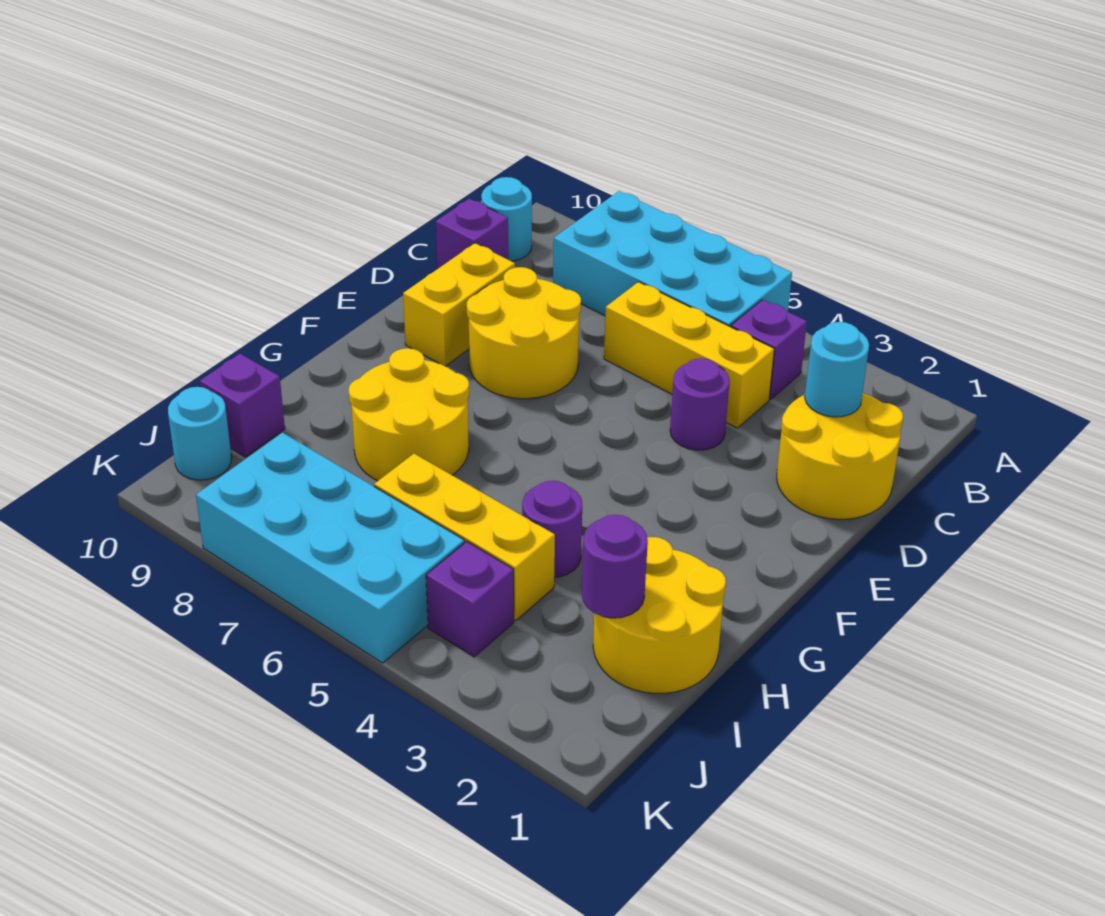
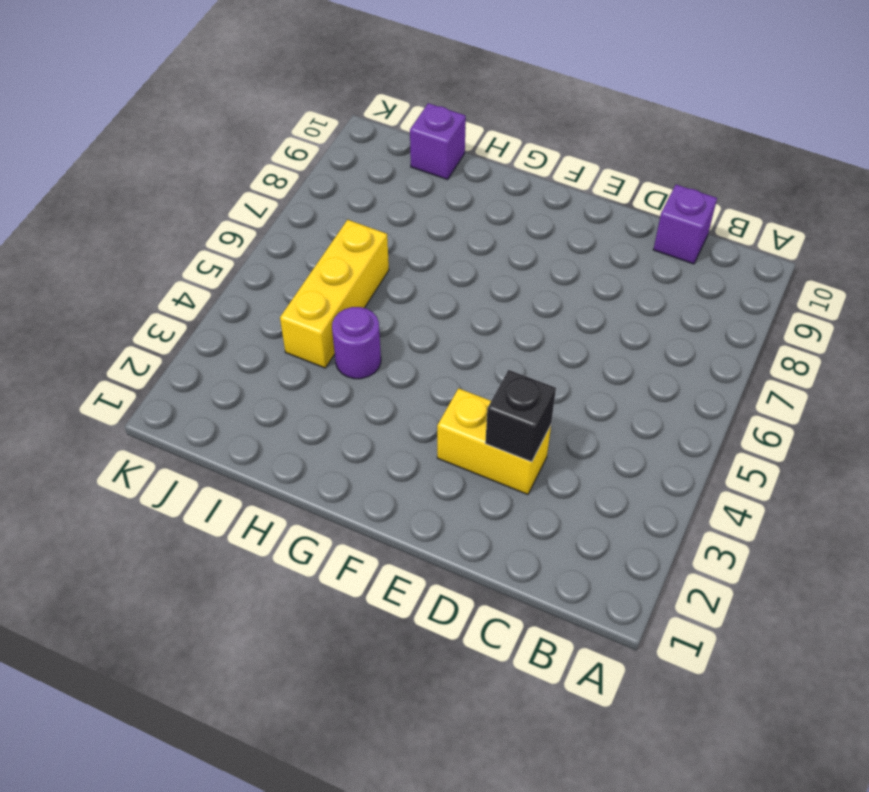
yellow 1x2 brick [437,388,551,495] -> yellow 1x2 brick moved to [403,243,515,366]
black 1x1 brick [485,370,556,462] -> none
none -> cyan 2x4 brick [553,191,792,327]
none -> purple 1x1 brick [731,300,807,399]
none -> cyan 1x1 round brick [481,177,532,261]

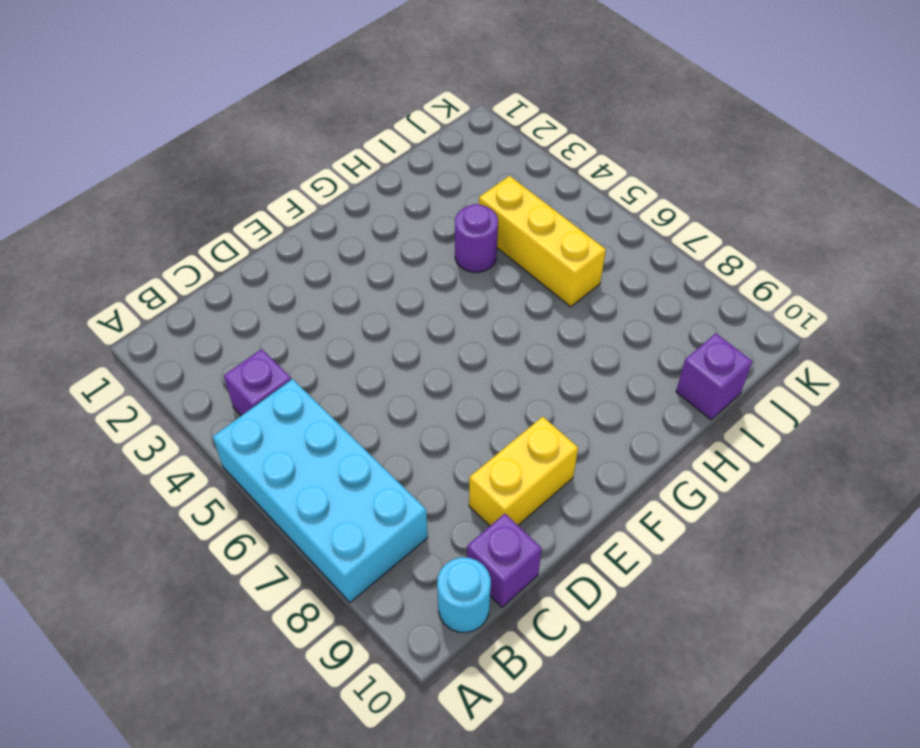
none -> yellow 2x2 round brick [777,393,903,519]
none -> yellow 1x3 brick [604,282,774,428]
none -> purple 1x1 round brick [670,358,730,450]

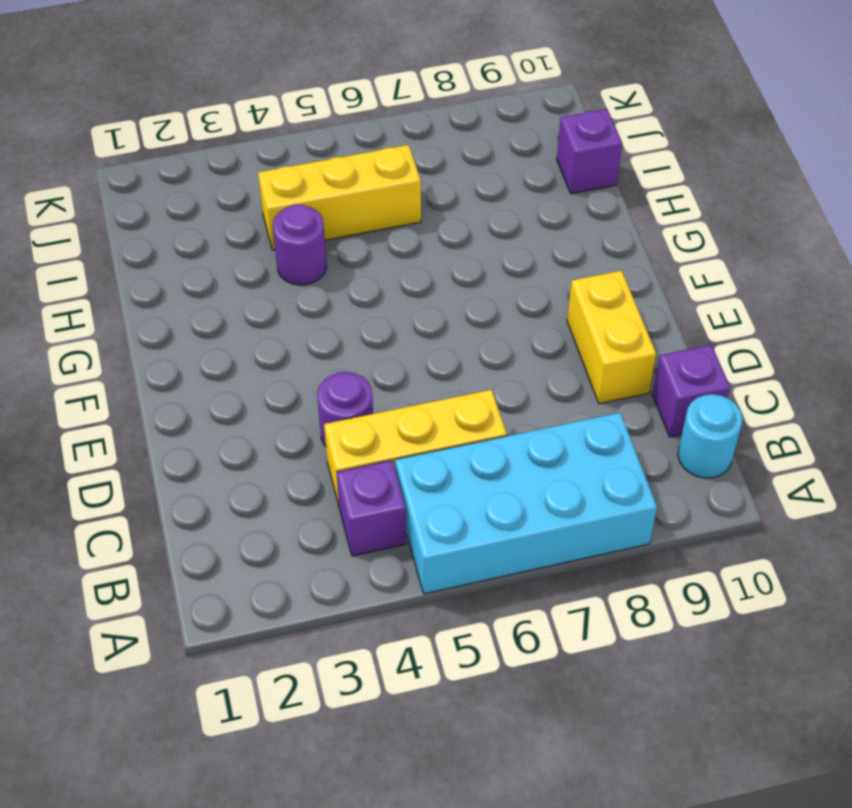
none -> yellow 2x2 round brick [777,393,903,519]
none -> yellow 2x2 round brick [467,267,581,399]
none -> yellow 2x2 round brick [349,348,469,481]

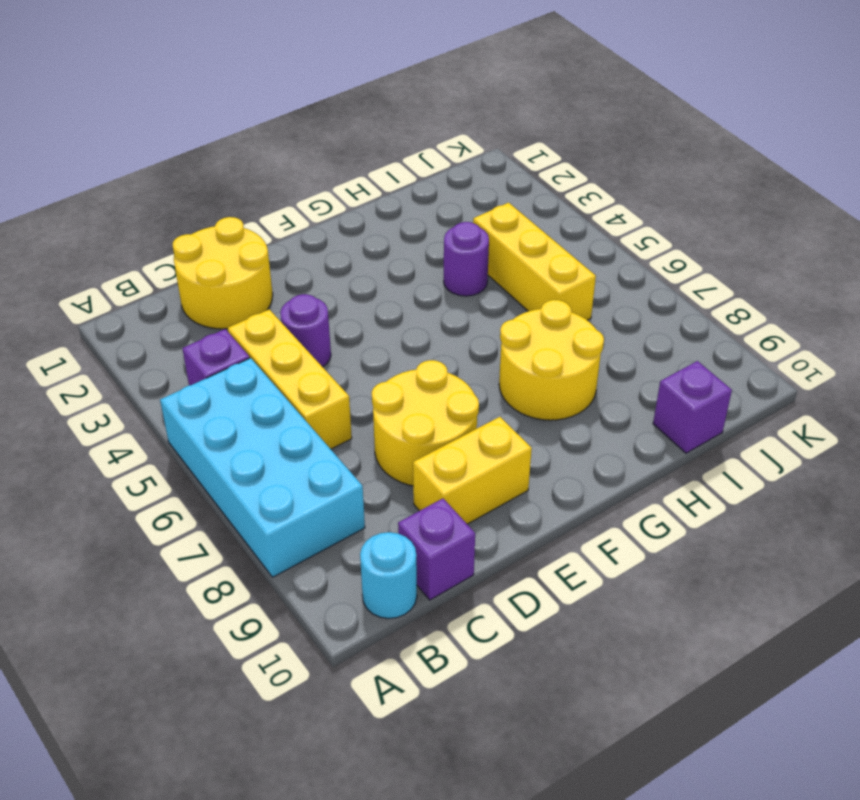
none -> yellow 2x2 round brick [593,537,726,693]
none -> purple 1x1 brick [426,542,514,657]
none -> cyan 2x4 brick [196,433,465,663]

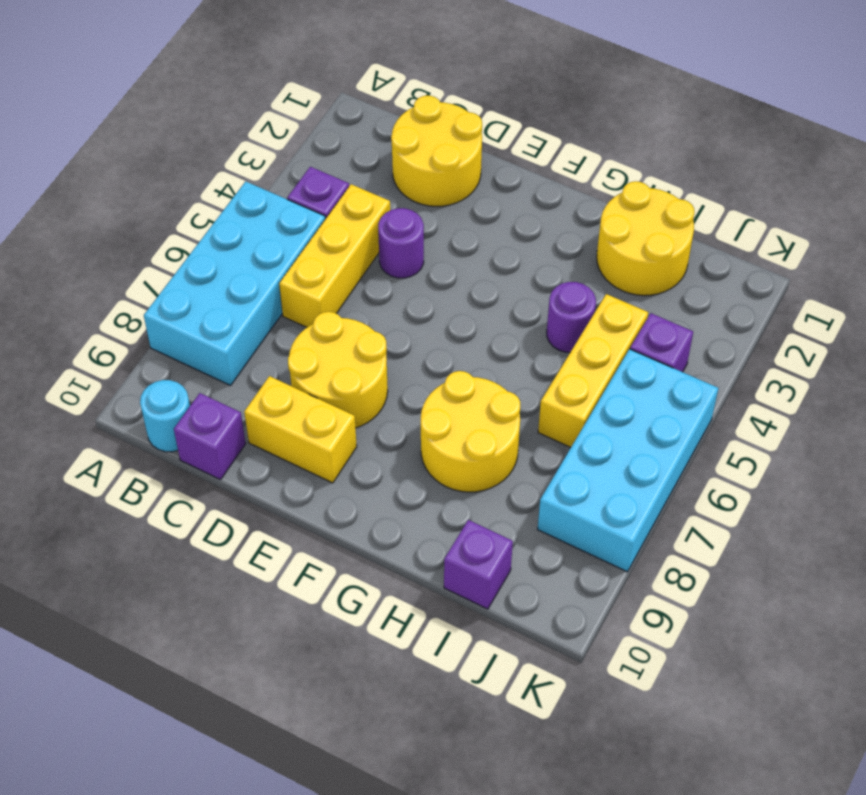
none -> cyan 1x1 round brick [168,387,232,480]
none -> cyan 1x1 round brick [805,322,869,417]
none -> purple 1x1 round brick [582,515,648,618]

